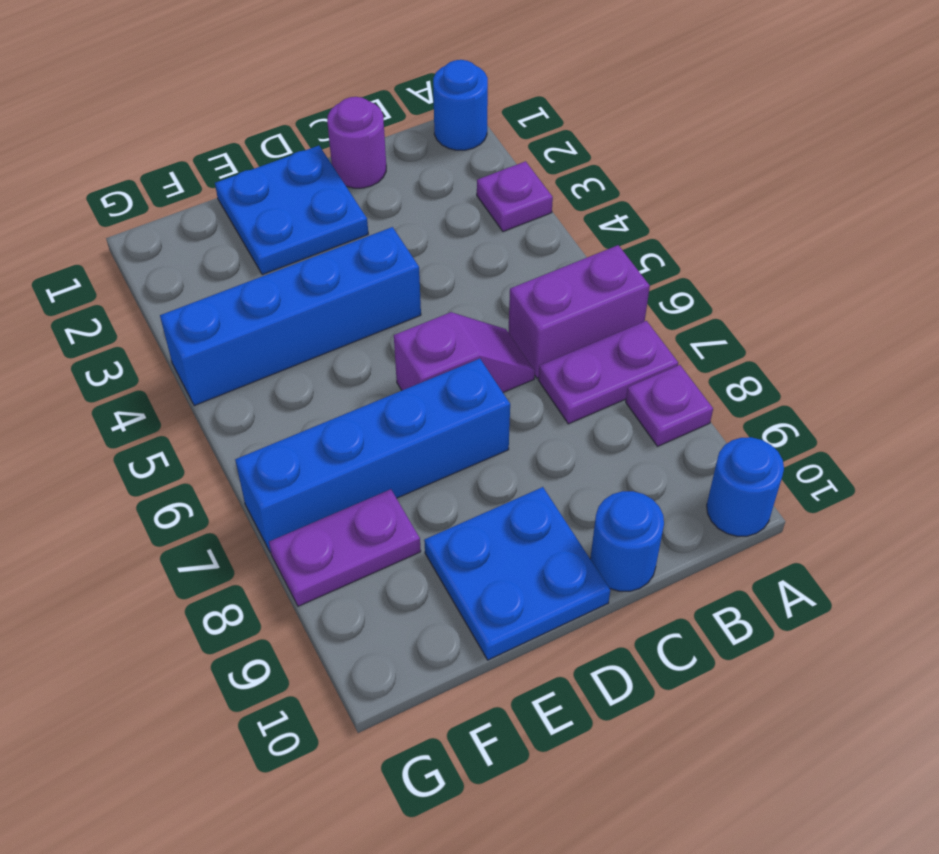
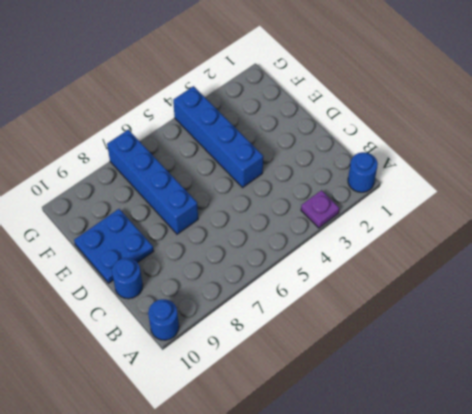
none -> purple 1x2 brick [508,245,650,378]
none -> purple 1x2 plate [538,321,678,424]
none -> purple 1x1 plate [626,365,713,446]

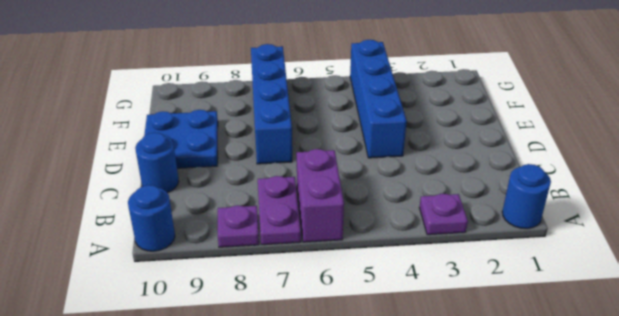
none -> purple 1x1 round brick [327,97,386,188]
none -> purple 1x2 slope [394,312,535,392]
none -> blue 2x2 plate [215,146,368,275]

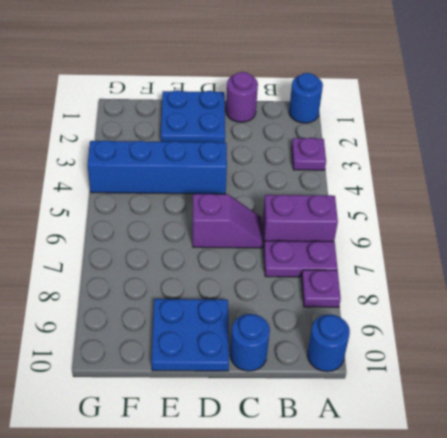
none -> blue 1x4 brick [235,359,510,553]
none -> purple 1x2 plate [269,489,421,606]

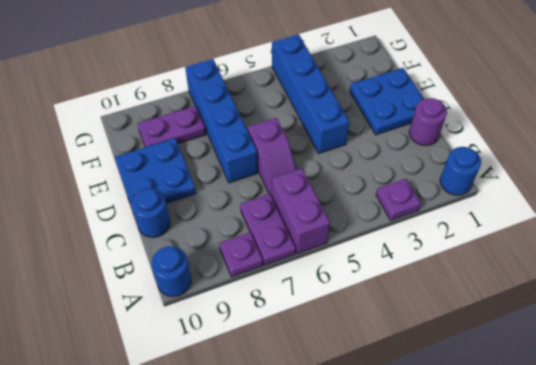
purple 1x2 plate [137,106,206,147] -> purple 1x2 plate turned to [269,489,421,606]

